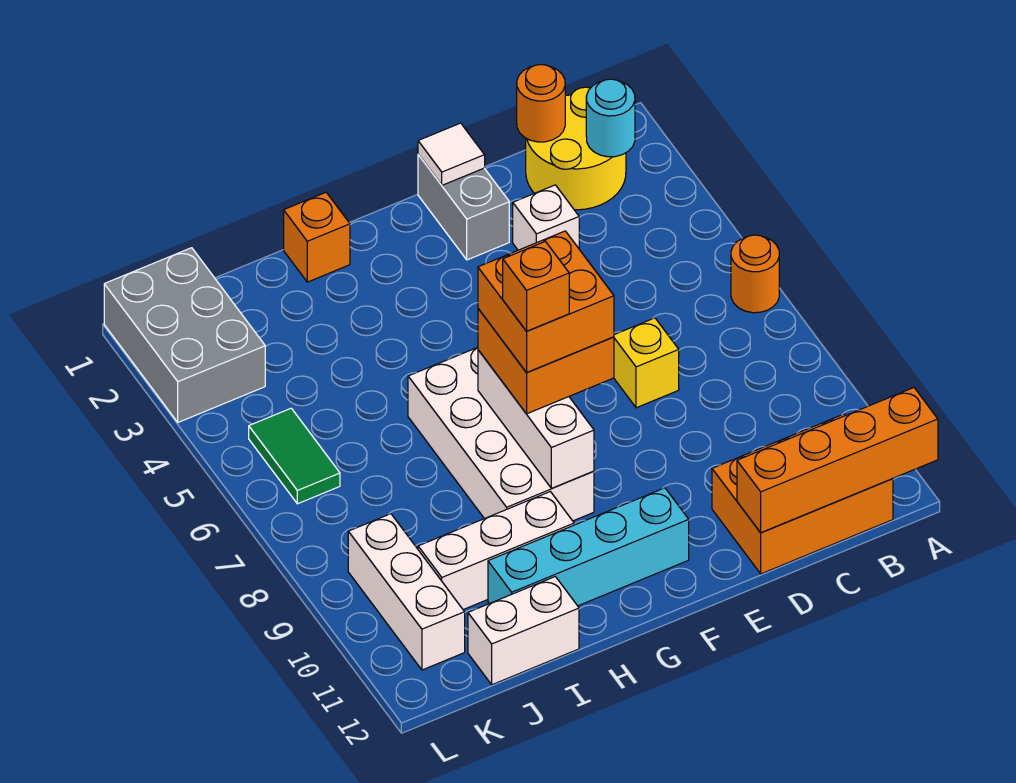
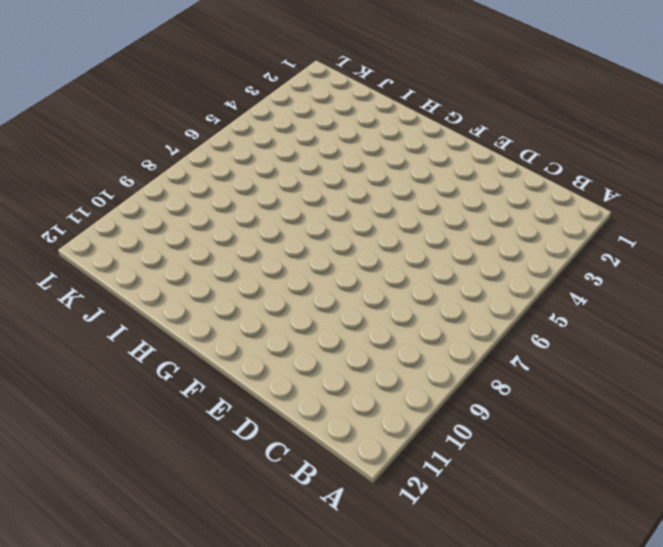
none -> orange 1x1 round brick [731,235,779,313]
none -> yellow 2x2 round brick [526,87,626,210]
none -> orange 2x3 brick [712,414,893,574]

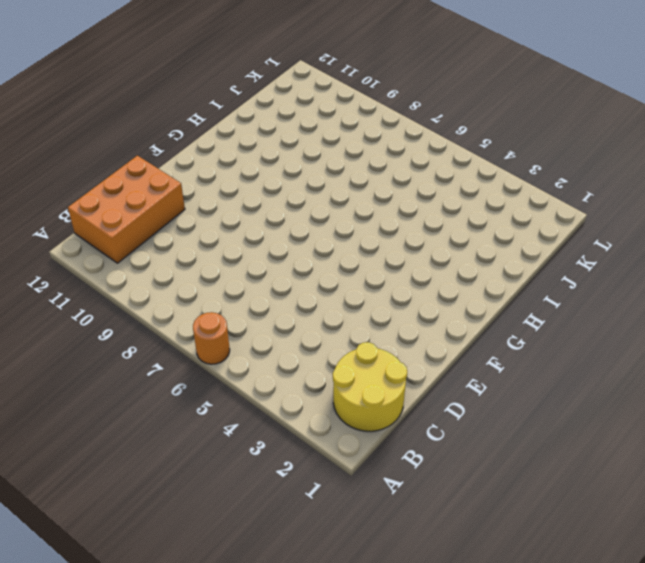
none -> white 1x1 brick [513,185,579,250]
none -> yellow 1x1 brick [614,318,679,408]
none -> grey 1x2 brick [418,155,509,260]

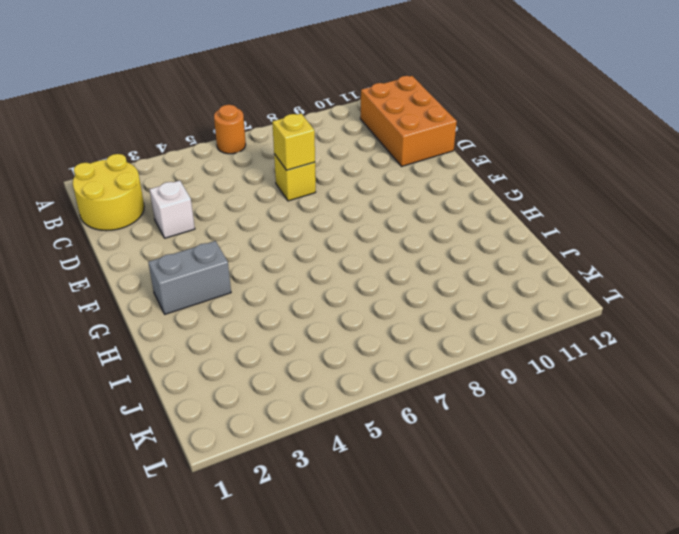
yellow 1x1 brick [272,114,315,170] -> none
grey 1x2 brick [148,241,231,314] -> grey 1x2 brick moved to [418,155,509,260]
none -> cyan 1x4 brick [488,488,689,606]
none -> white 2x4 brick [408,347,594,521]
none -> orange 1x1 brick [284,193,350,282]

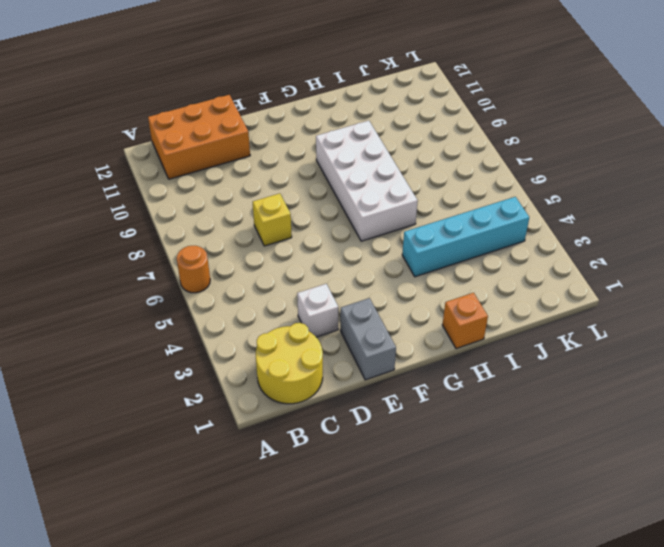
cyan 1x4 brick [402,197,529,277] -> cyan 1x4 brick moved to [488,488,689,606]
none -> white 1x3 brick [418,492,574,610]
none -> white 1x2 brick [468,577,579,685]
none -> grey 2x3 brick [104,248,265,422]

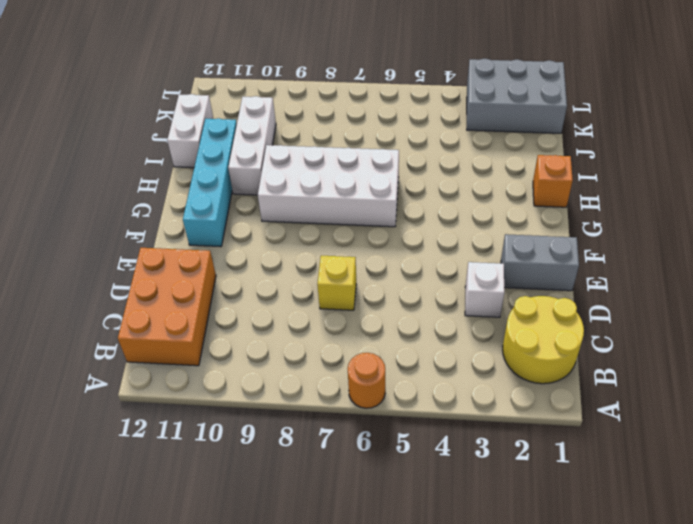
none -> green 1x2 tile [249,408,340,504]
none -> white 1x3 brick [348,514,465,670]
none -> orange 1x4 brick [737,388,938,533]

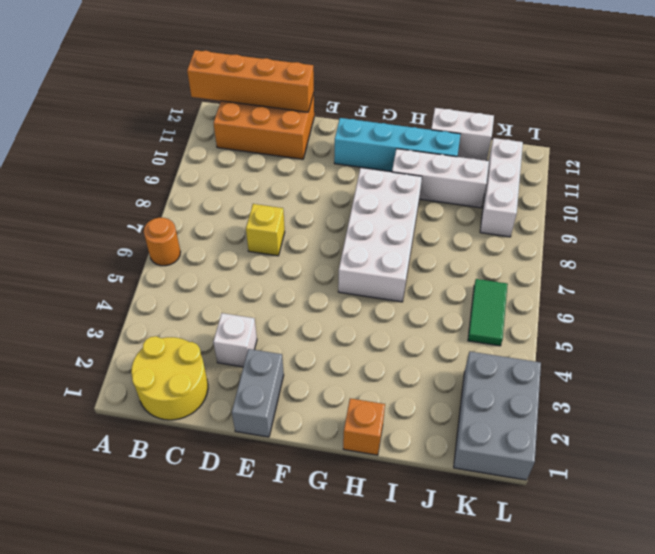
none -> cyan 1x1 round brick [586,79,635,157]
none -> orange 1x1 round brick [517,64,565,142]
none -> white 1x1 tile [418,123,485,185]

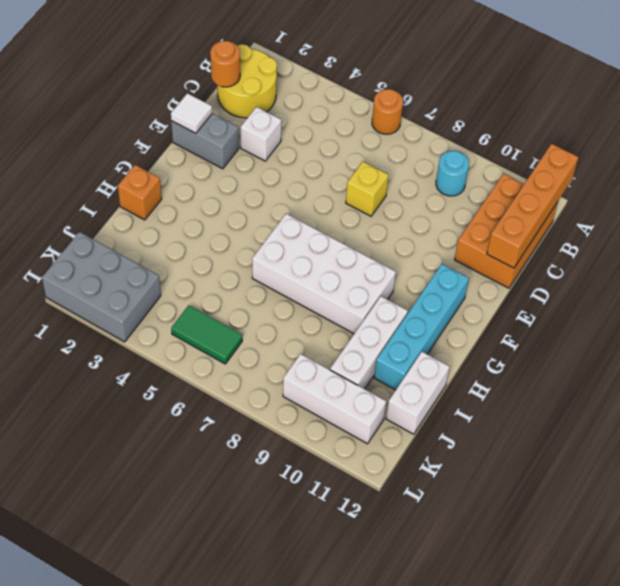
cyan 1x1 round brick [436,151,469,196] -> cyan 1x1 round brick moved to [586,79,635,157]
none -> white 1x3 brick [478,350,594,488]
none -> orange 2x2 brick [478,309,614,414]
none -> orange 2x2 brick [478,231,614,373]

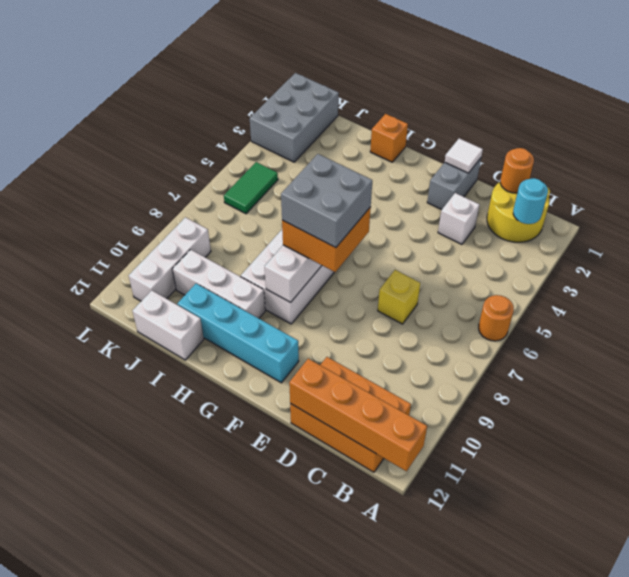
grey 2x2 brick [281,154,372,248] -> orange 2x2 brick [478,231,614,373]
none -> orange 1x1 brick [503,241,569,331]

